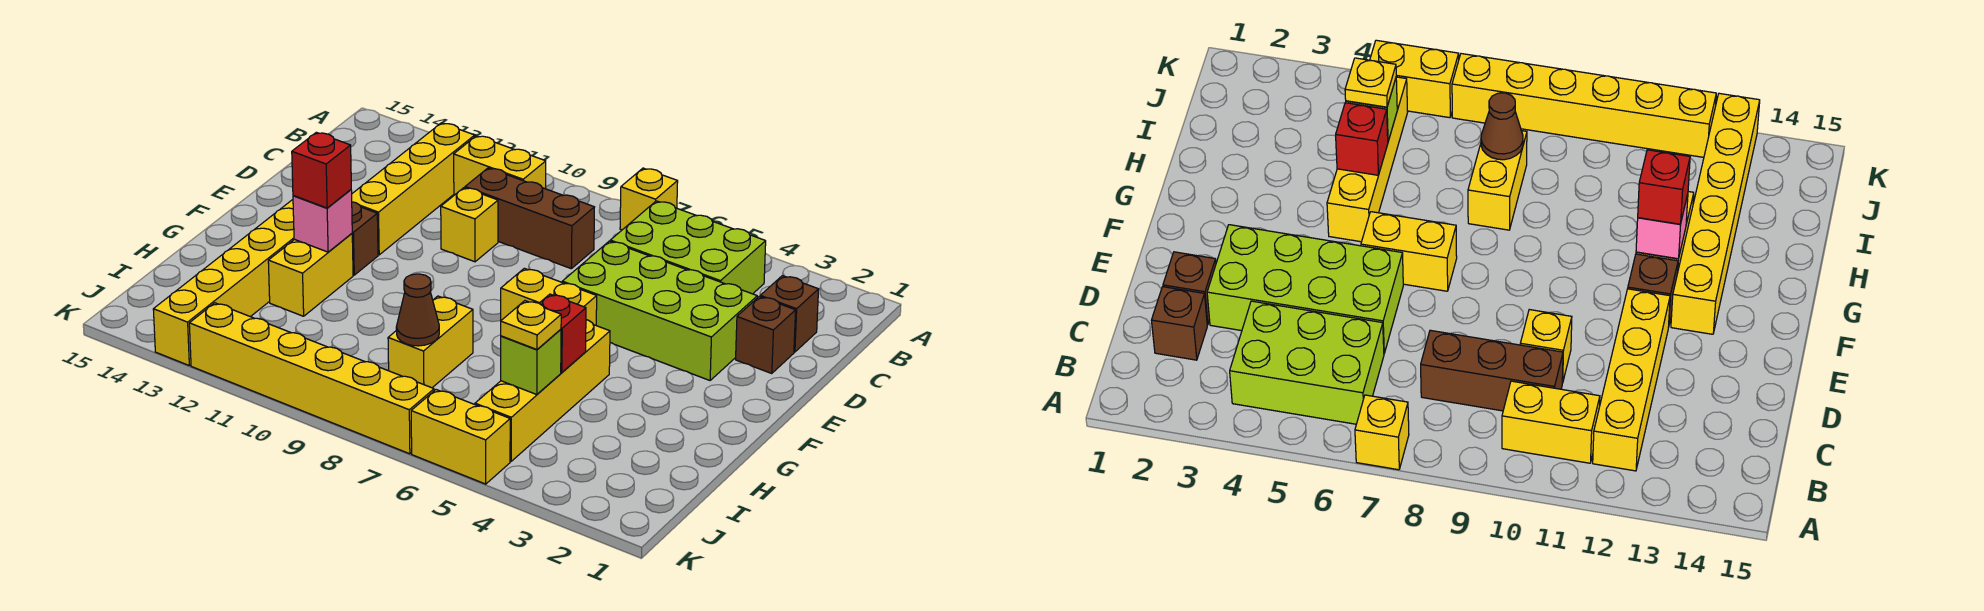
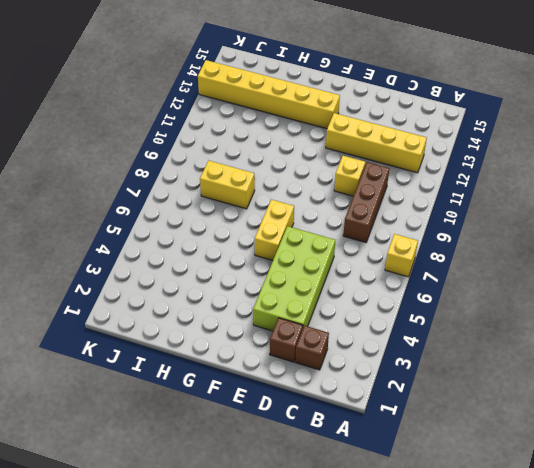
none -> lime 2x3 brick [610,201,766,294]
none -> yellow 1x2 brick [454,136,546,195]
none -> brown 1x1 brick [352,202,378,275]

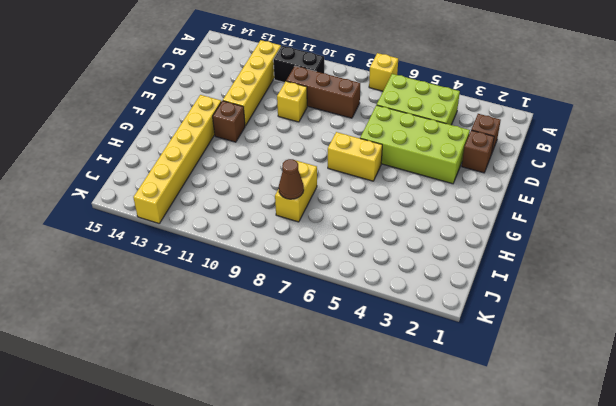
black 1x2 brick [273,46,324,83] -> yellow 1x2 brick [454,136,546,195]
none -> yellow 1x4 brick [475,320,610,461]
none -> yellow 1x2 brick [268,234,353,316]
none -> yellow 1x2 brick [411,390,510,484]

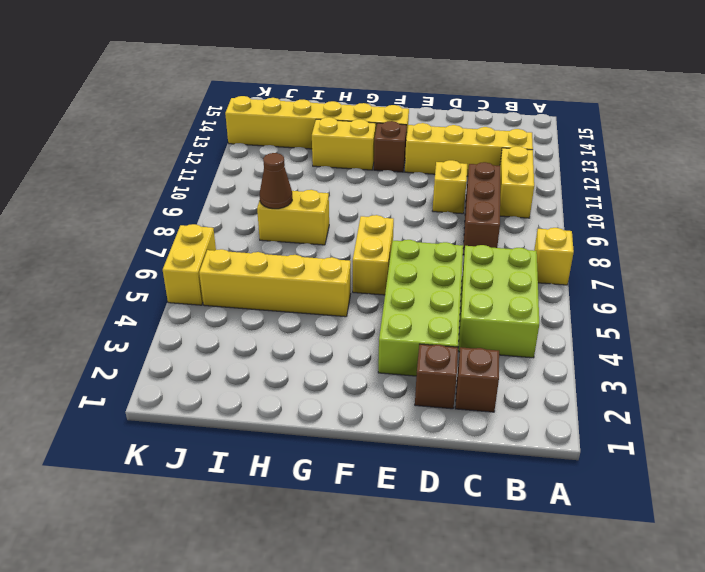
none -> yellow 1x6 brick [189,303,434,454]
none -> pink 1x1 brick [293,190,352,252]
none -> red 1x1 brick [539,294,586,373]

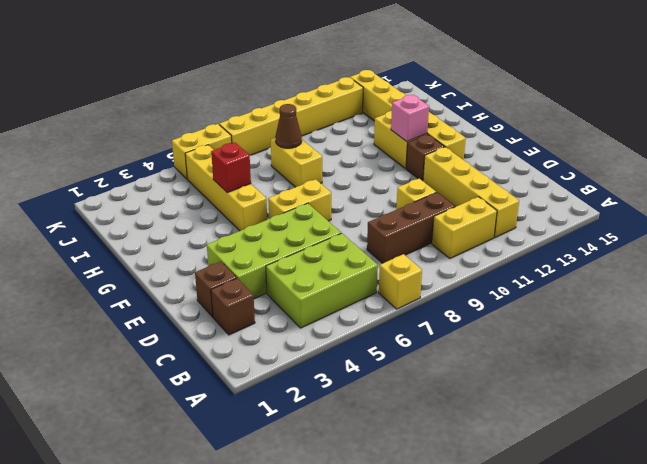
none -> lime 1x1 brick [501,329,561,395]
none -> red 1x1 brick [292,132,351,208]
none -> yellow 1x1 plate [501,301,561,349]

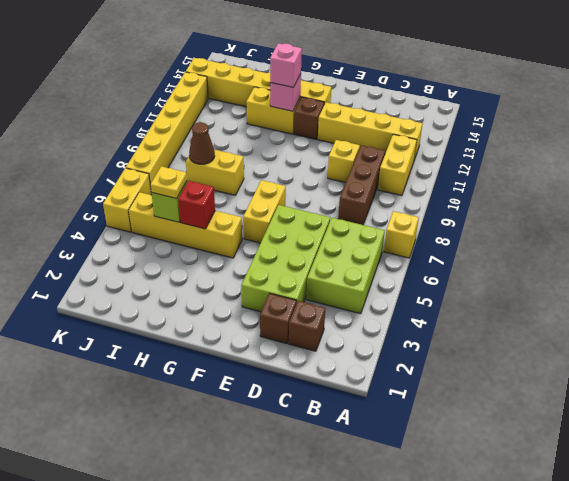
pink 1x1 brick [270,43,302,87] -> red 1x1 brick [292,132,351,208]

